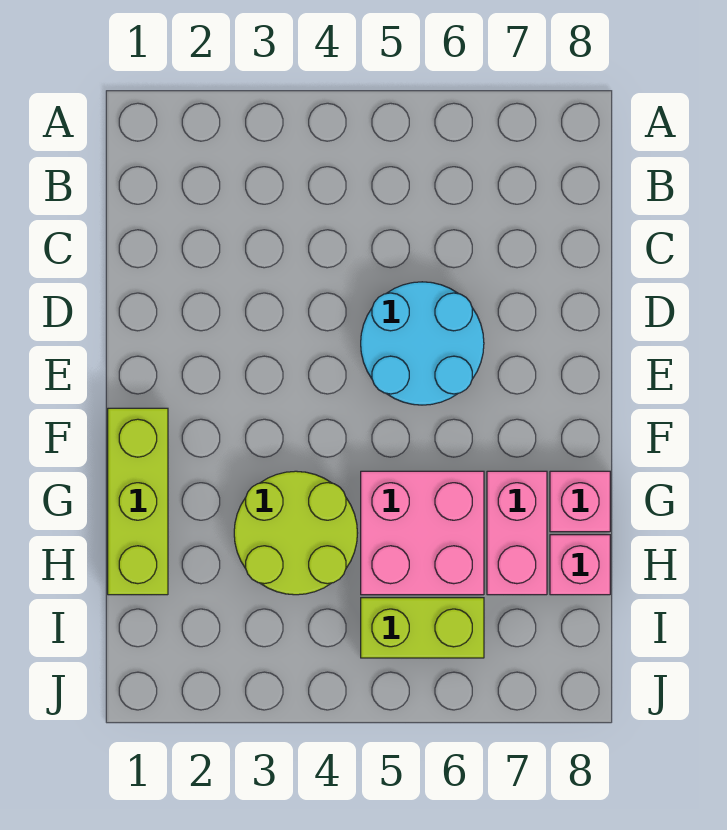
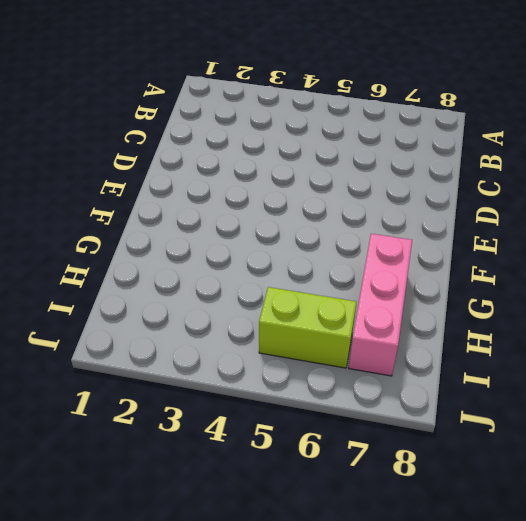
pink 1x3 brick [349,234,412,376] -> pink 1x2 brick [487,471,547,595]
none -> cyan 2x2 round brick [361,282,484,405]
none -> lime 1x3 brick [108,408,168,595]

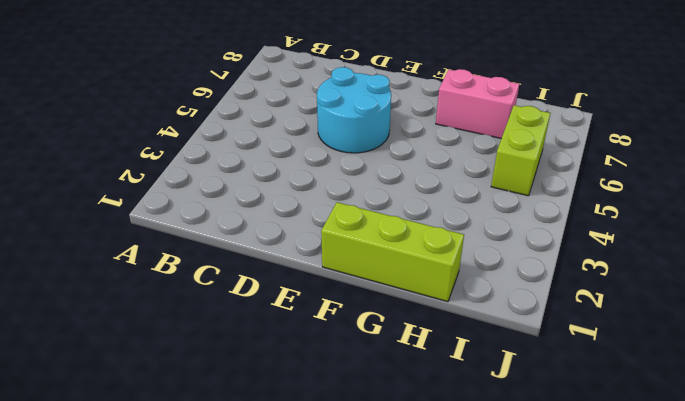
none -> lime 2x2 round brick [234,471,357,595]
none -> pink 2x2 brick [361,471,484,595]

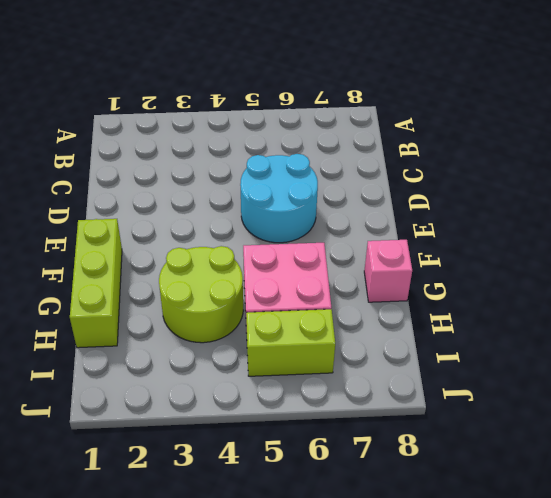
none -> pink 1x2 brick [487,471,547,595]
none -> pink 1x1 brick [550,535,610,595]

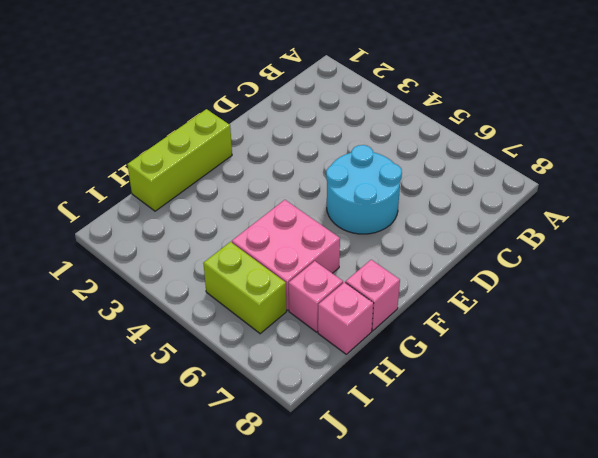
pink 1x1 brick [289,261,343,332] -> pink 1x2 brick [487,471,547,595]
none -> lime 2x2 round brick [234,471,357,595]

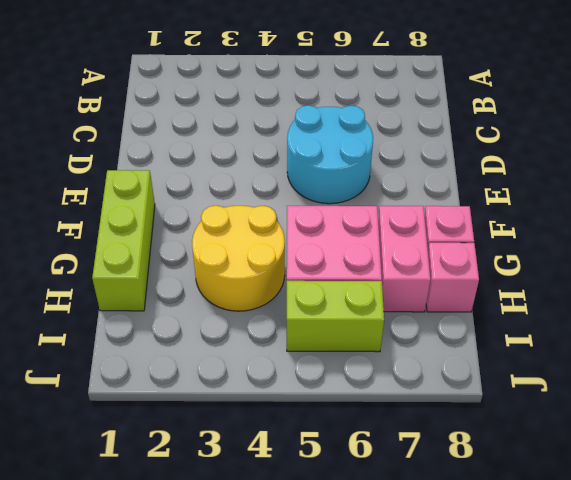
yellow 2x2 round brick [192,206,285,311] -> lime 2x2 round brick [234,471,357,595]

